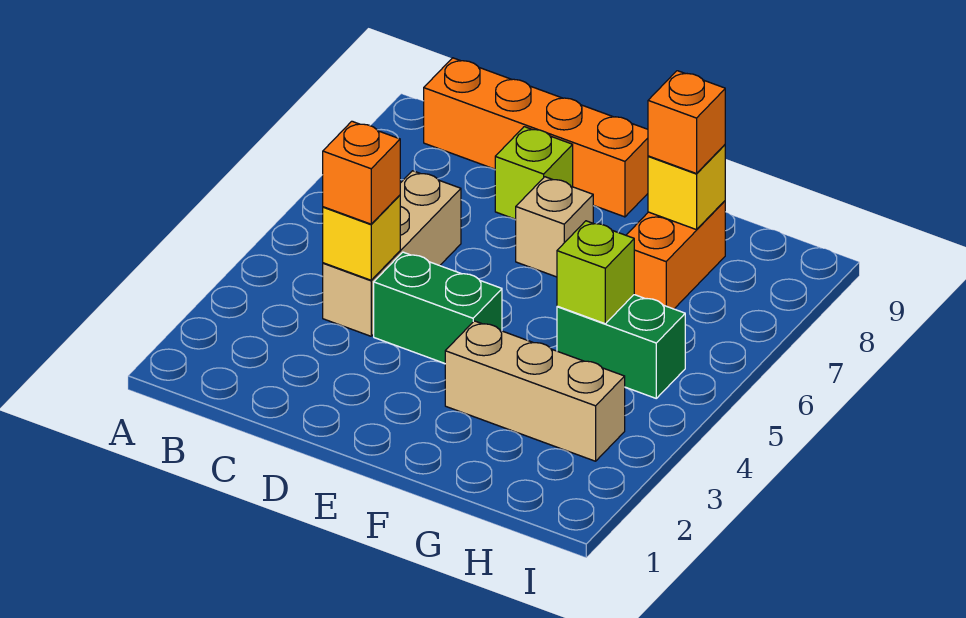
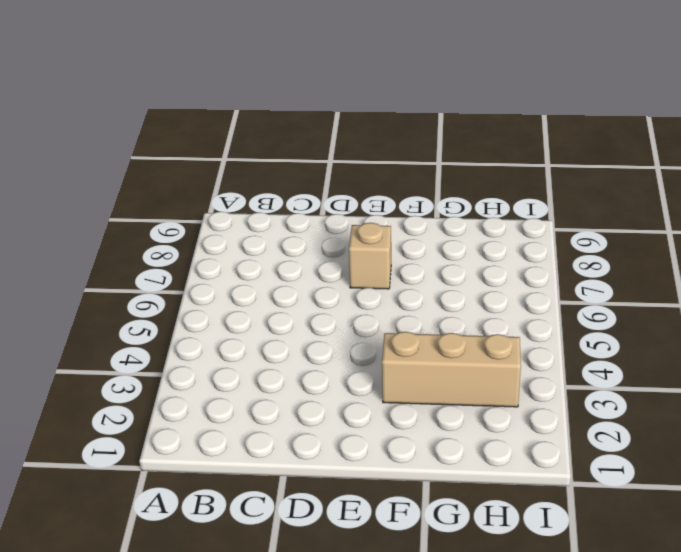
none -> orange 1x4 brick [424,58,648,217]
none -> tan 1x3 brick [323,171,461,336]
none -> green 1x2 brick [374,252,502,364]

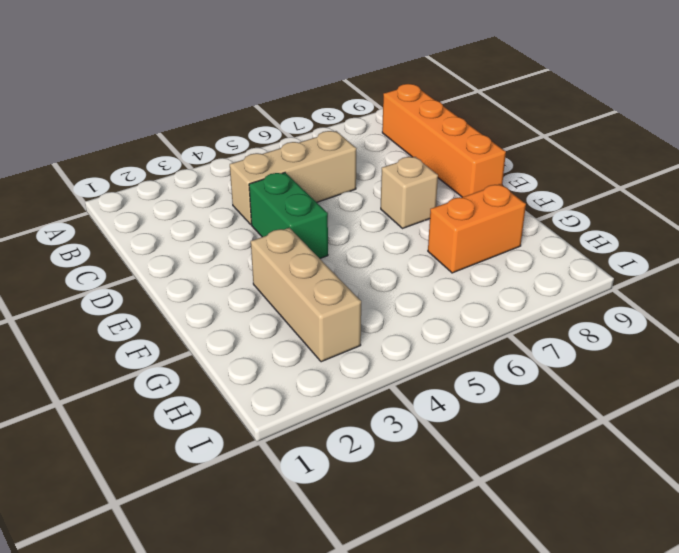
none -> lime 1x1 brick [495,127,573,219]
none -> green 1x2 brick [557,295,685,398]
none -> yellow 1x1 brick [323,195,400,280]

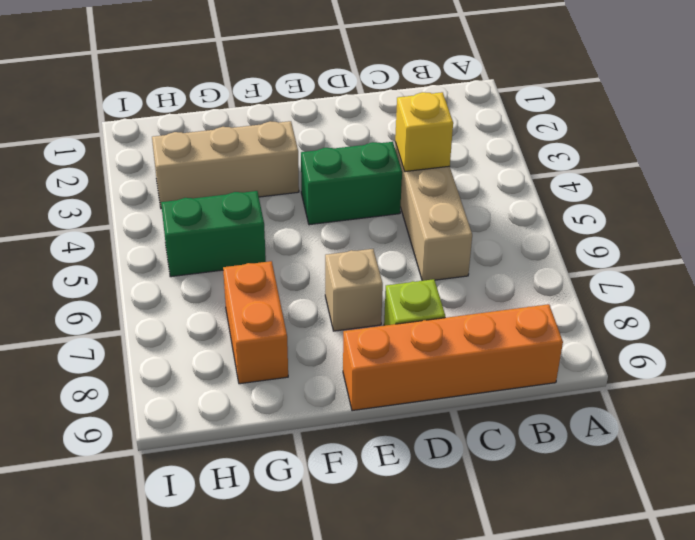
none -> lime 1x1 brick [557,221,634,324]
none -> yellow 1x1 brick [648,145,725,230]
none -> orange 1x1 brick [323,121,400,224]

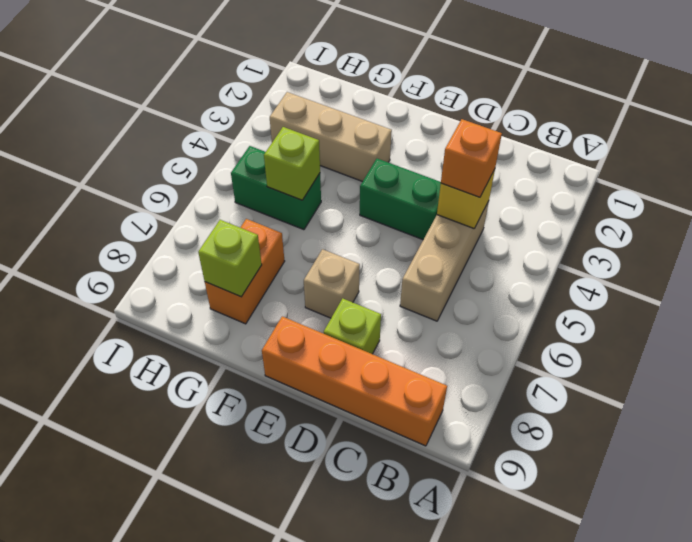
lime 1x1 brick [198,220,262,297] -> yellow 1x1 brick [648,145,725,230]
none -> orange 1x1 brick [648,71,725,174]

